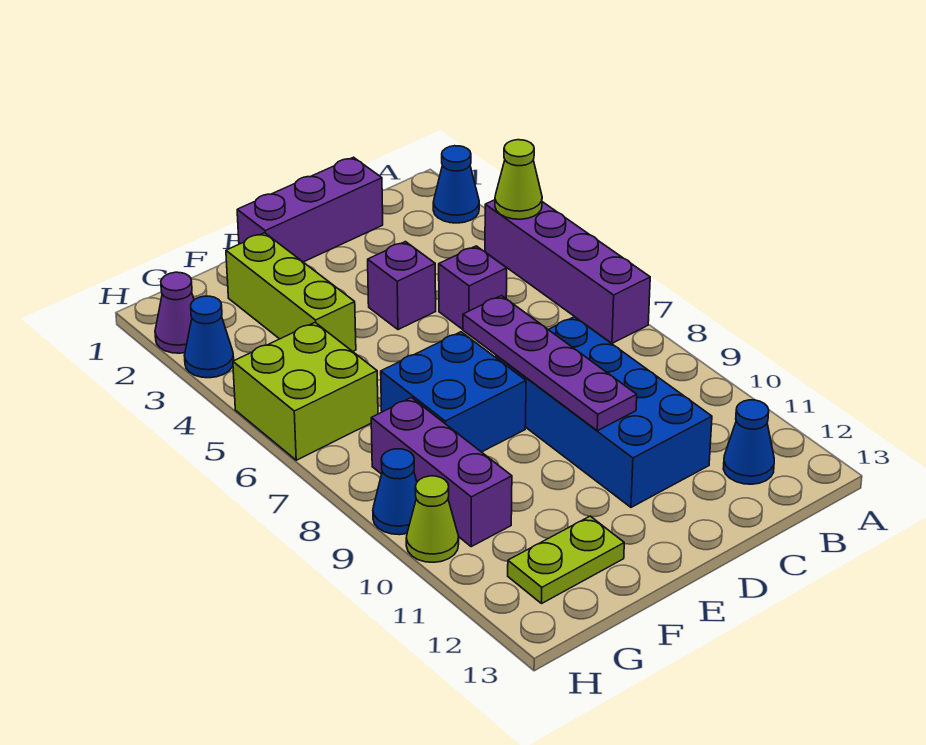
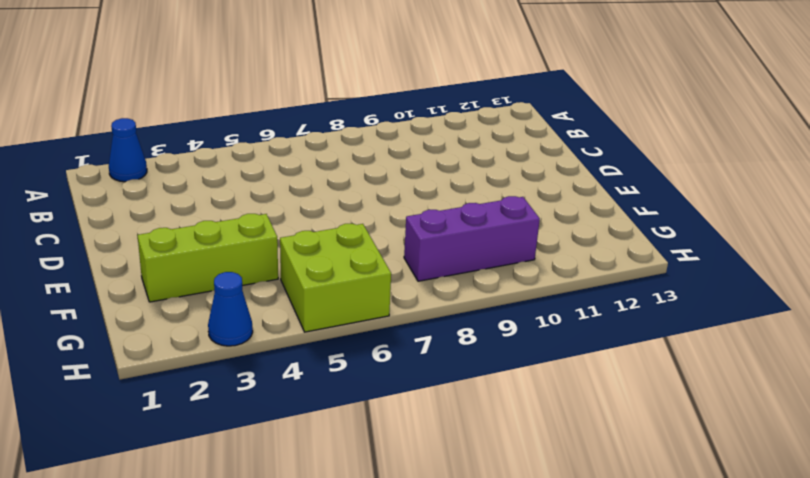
none -> purple 1x4 brick [485,200,650,343]
none -> blue 1x1 cone [723,400,774,484]
none -> purple 1x3 brick [237,157,383,262]

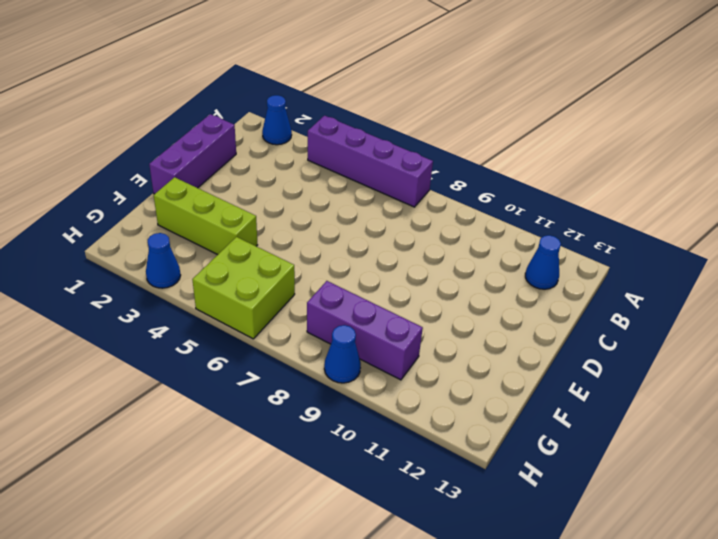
none -> purple 1x1 brick [439,246,507,329]
none -> blue 2x4 brick [496,317,712,507]
none -> purple 1x1 brick [368,242,436,330]

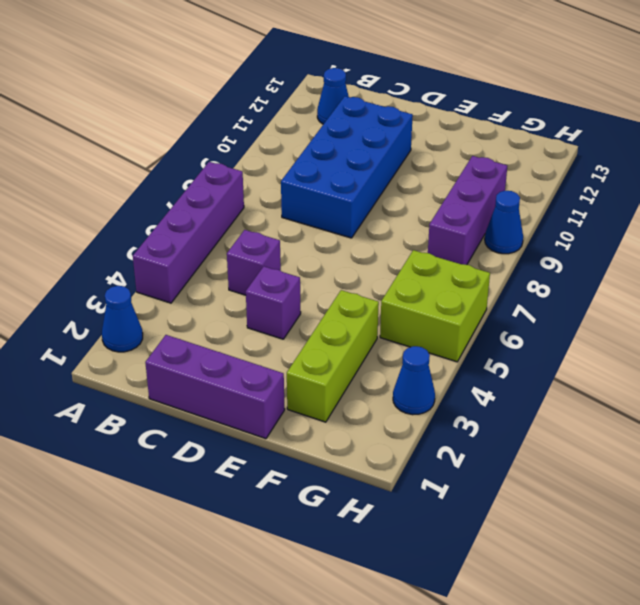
none -> blue 2x2 brick [381,332,526,452]
none -> lime 1x2 plate [508,516,624,603]
none -> purple 1x1 cone [155,272,194,353]

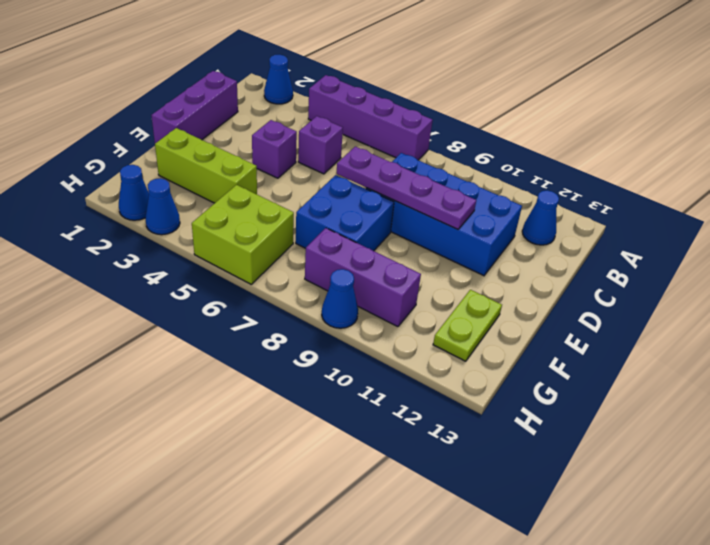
blue 1x1 cone [119,165,149,220] -> purple 1x1 cone [155,272,194,353]
none -> lime 1x1 cone [406,476,459,562]
none -> lime 1x1 cone [495,140,542,219]

